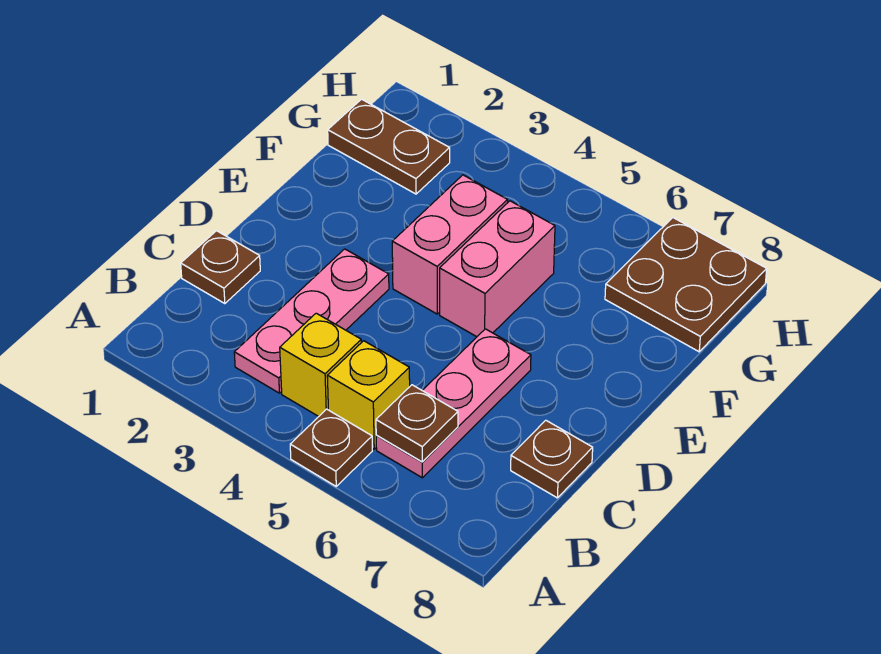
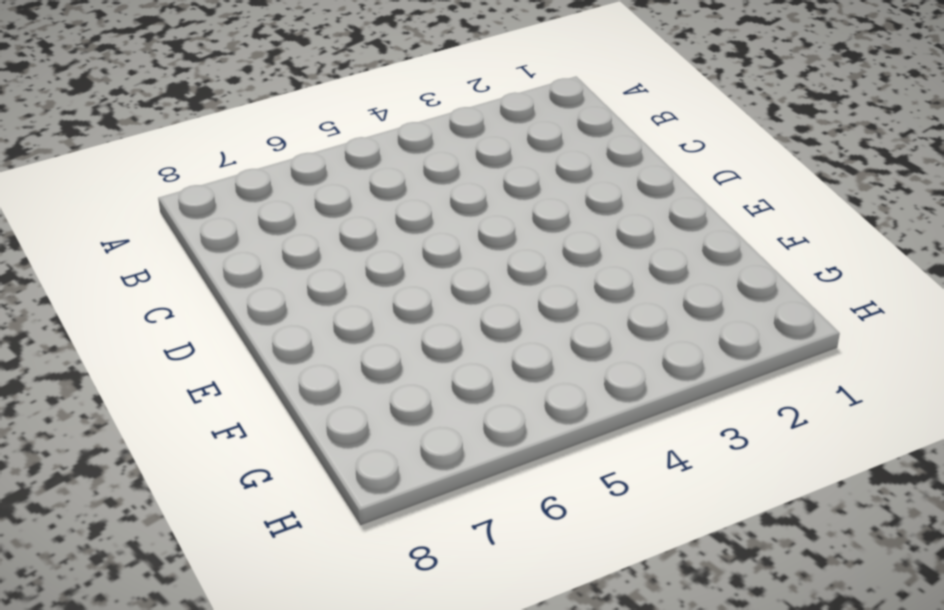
none -> brown 1x1 plate [290,409,372,486]
none -> pink 1x3 plate [234,249,389,393]
none -> yellow 1x1 brick [280,313,361,417]

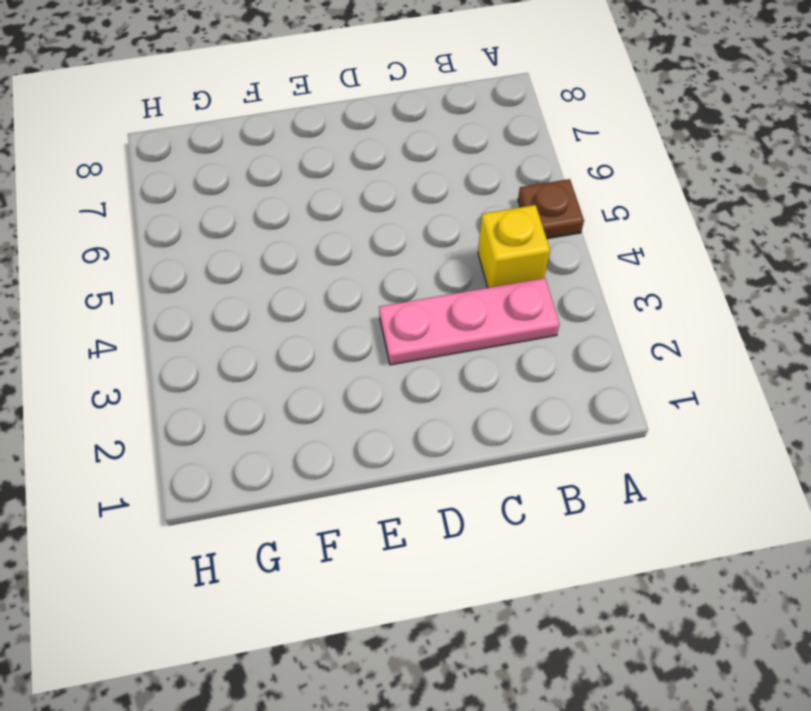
none -> yellow 1x1 brick [327,341,410,449]
none -> pink 1x3 plate [376,329,531,478]
none -> brown 1x1 plate [181,231,260,304]

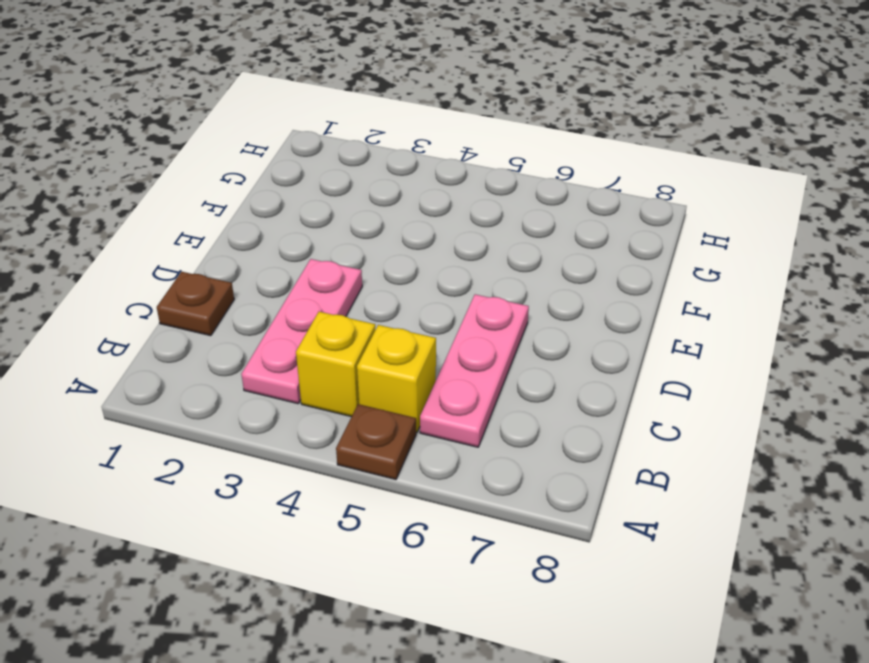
none -> brown 1x1 plate [511,420,593,498]
none -> pink 1x2 brick [392,175,508,314]
none -> pink 1x2 brick [440,201,555,337]

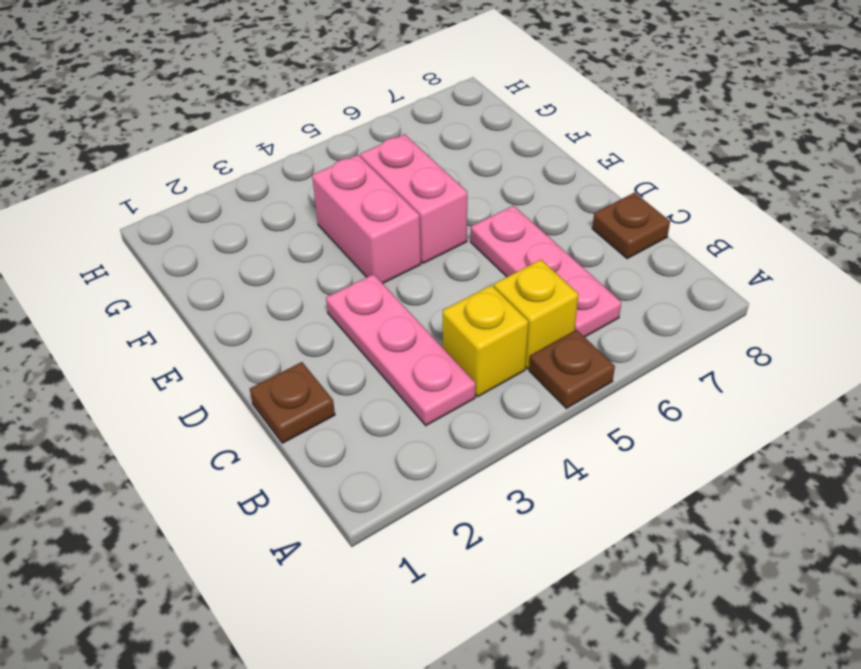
none -> brown 1x2 plate [328,99,450,194]
none -> brown 2x2 plate [605,218,767,352]
none -> brown 1x1 plate [376,385,458,462]

